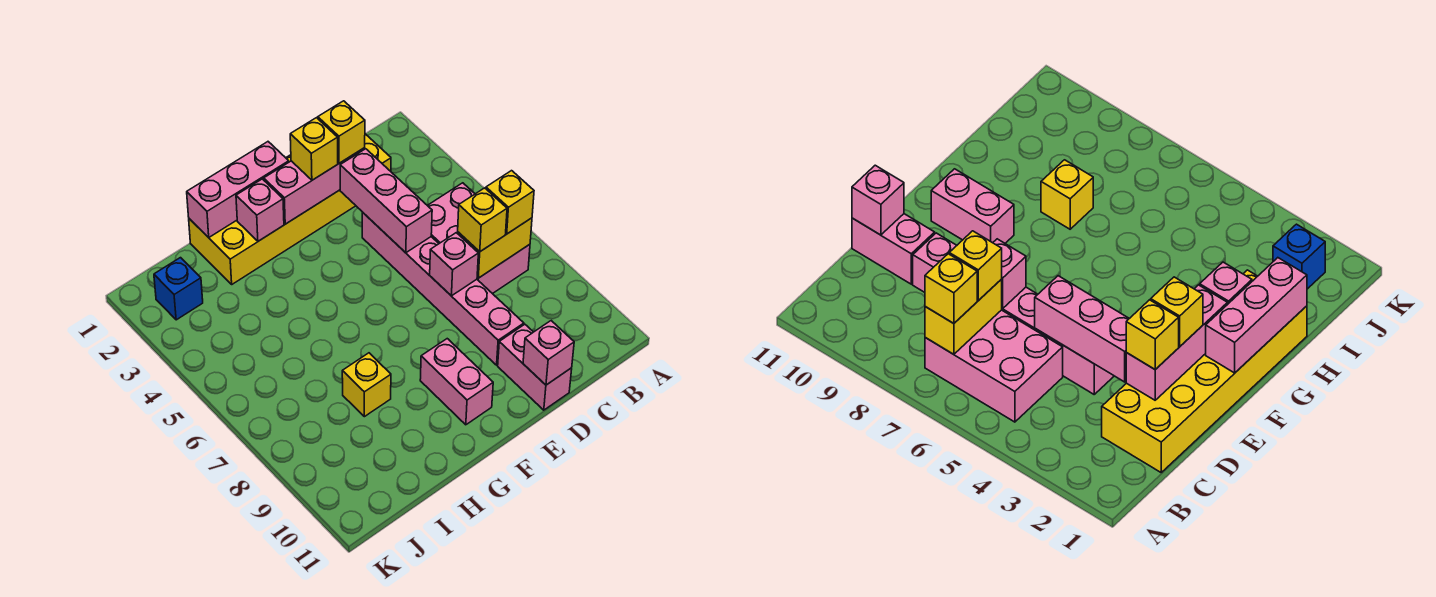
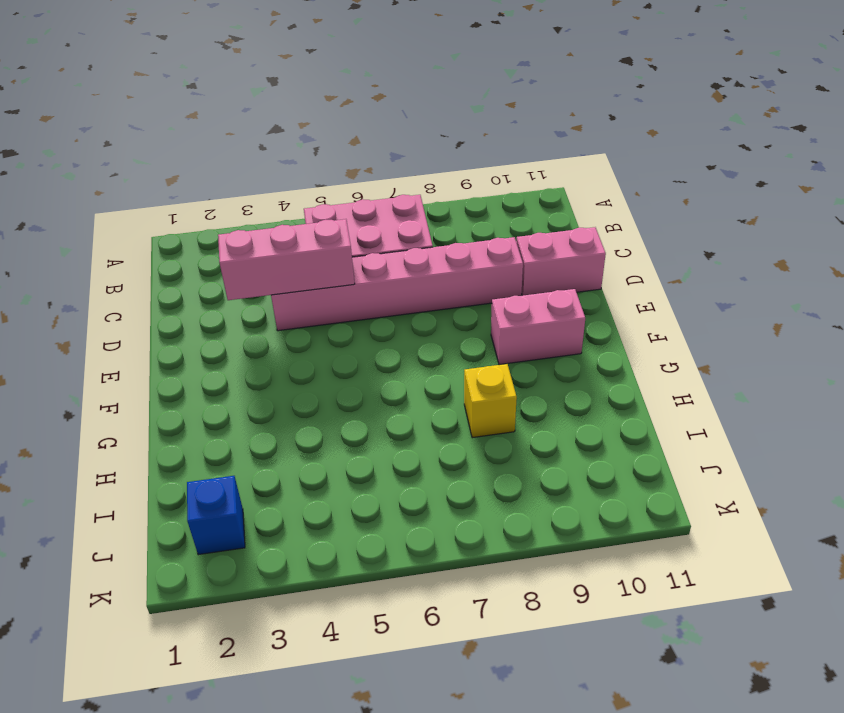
none -> yellow 2x6 brick [189,134,391,284]
none -> yellow 1x2 brick [458,218,532,278]
none -> pink 1x3 brick [264,148,365,224]

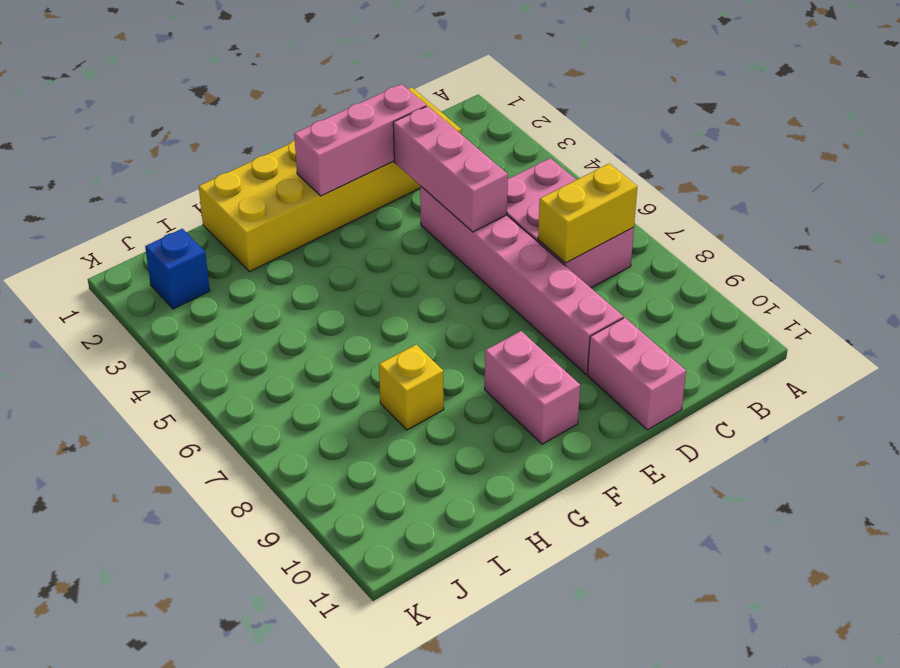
none -> pink 1x1 brick [430,233,478,296]
none -> pink 1x1 brick [523,321,574,385]
none -> pink 1x3 brick [187,142,289,237]

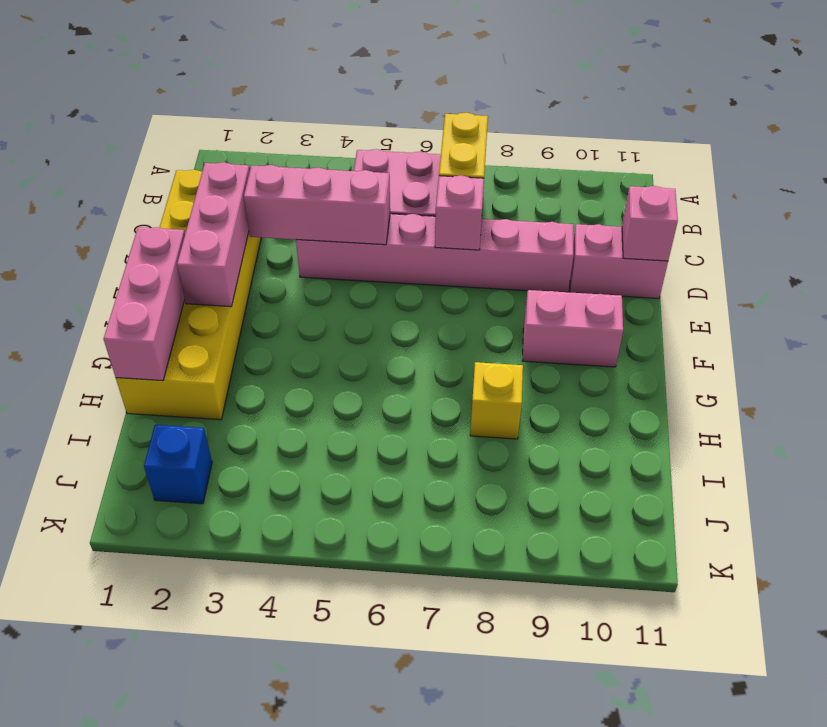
none -> pink 1x1 brick [236,179,284,241]
none -> yellow 1x1 brick [486,171,534,234]
none -> yellow 1x1 brick [458,188,507,252]

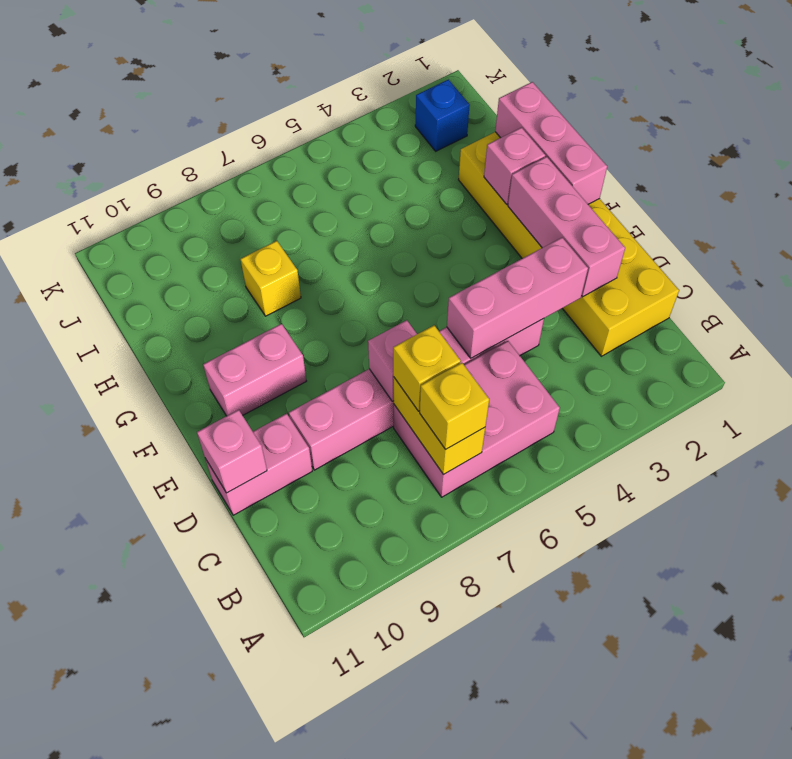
none -> yellow 1x1 brick [318,101,365,163]
none -> yellow 1x1 brick [290,118,338,180]

